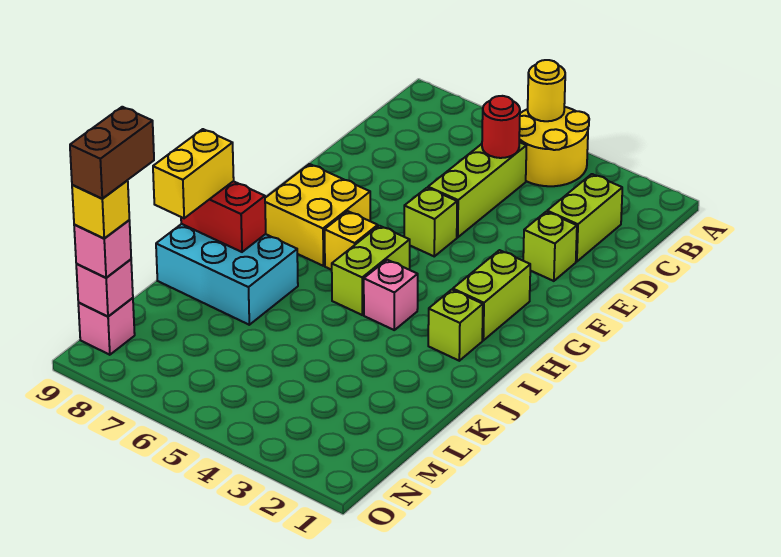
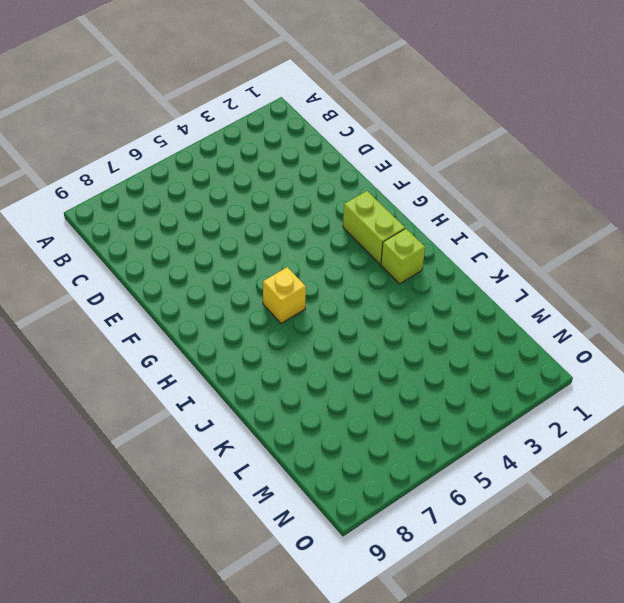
none -> yellow 2x2 round brick [519,107,589,186]
none -> lime 1x2 brick [547,174,622,262]
none -> lime 1x3 brick [428,142,526,237]

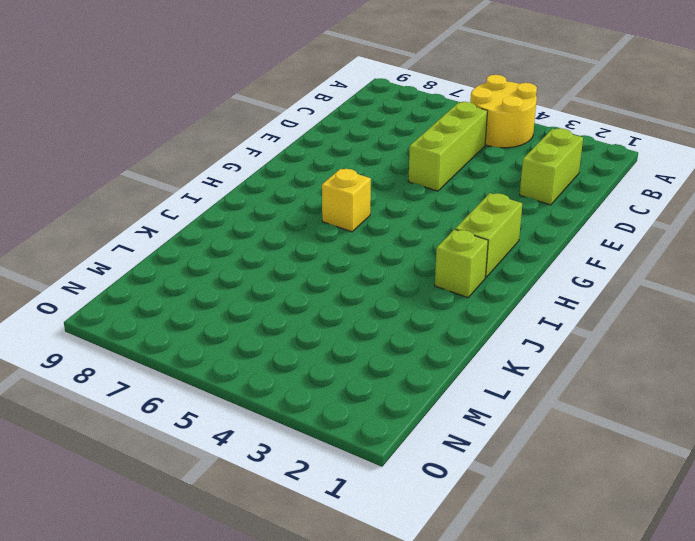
none -> lime 1x1 brick [523,212,577,281]
none -> lime 1x1 brick [404,188,457,256]
none -> yellow 2x2 brick [265,164,370,266]

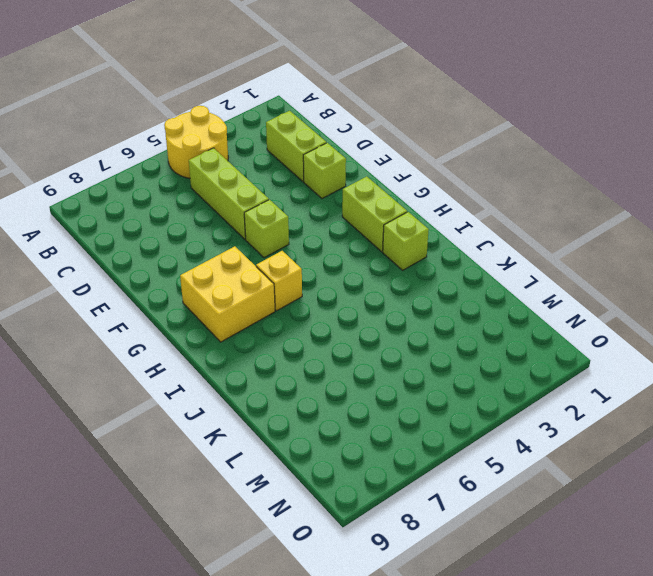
none -> lime 1x2 brick [332,226,410,315]
none -> pink 1x1 brick [364,260,418,330]
none -> cyan 2x3 brick [156,224,298,325]

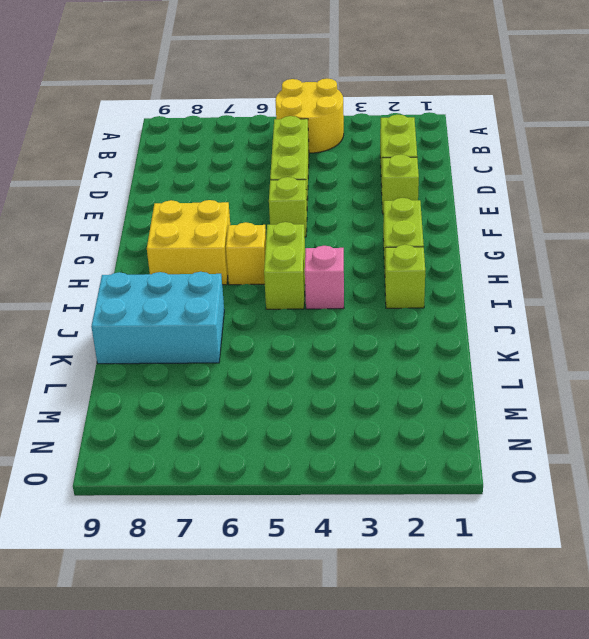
none -> pink 1x1 brick [78,298,135,355]
none -> yellow 1x1 round brick [528,60,565,121]
none -> red 1x1 round brick [482,96,520,158]

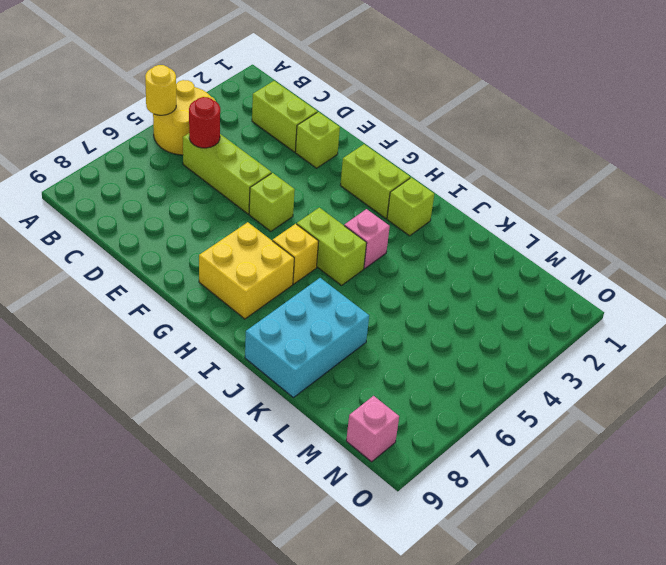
none -> red 1x2 brick [181,181,266,252]
none -> pink 1x1 brick [76,260,133,317]
none -> yellow 1x2 brick [153,129,234,218]

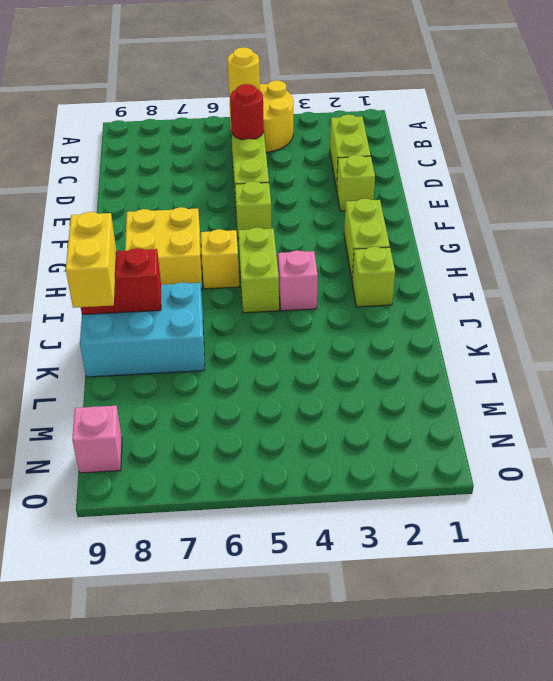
none -> pink 1x1 brick [76,260,133,317]
none -> pink 1x1 brick [74,220,131,278]
none -> yellow 1x1 brick [72,181,129,238]

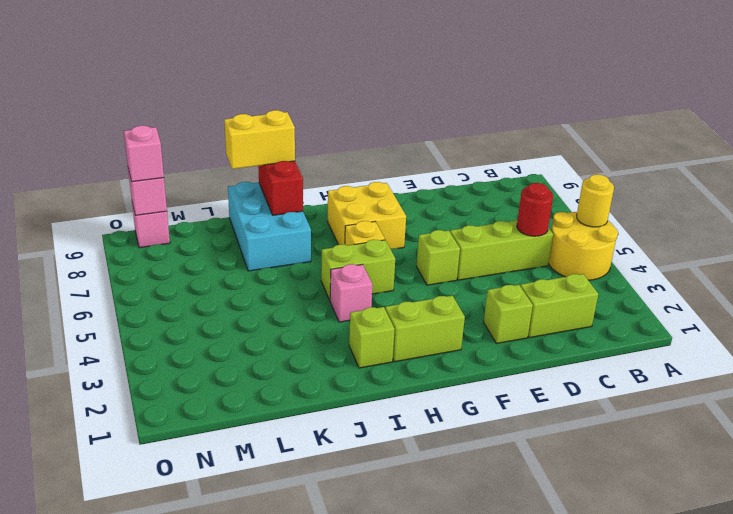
none -> yellow 1x1 brick [72,181,129,238]
none -> brown 1x2 brick [70,107,154,199]

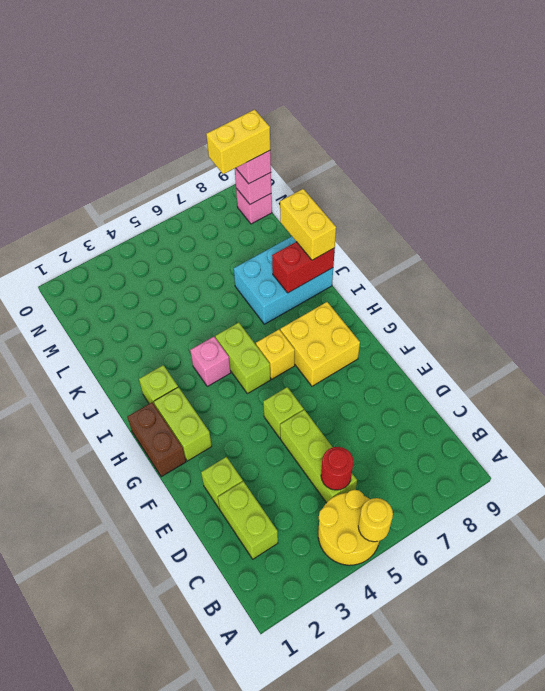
brown 1x2 brick [127,402,186,477] -> brown 1x2 brick moved to [70,107,154,199]
yellow 1x2 brick [206,110,270,174] -> yellow 1x1 brick [72,181,129,238]

